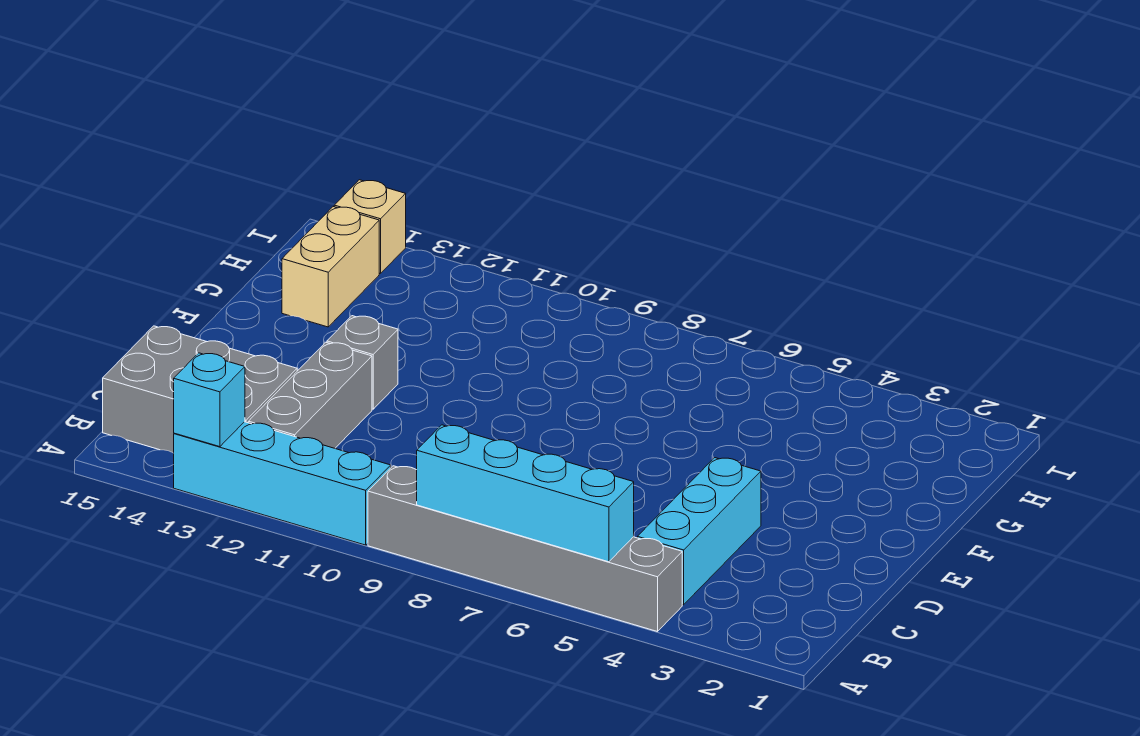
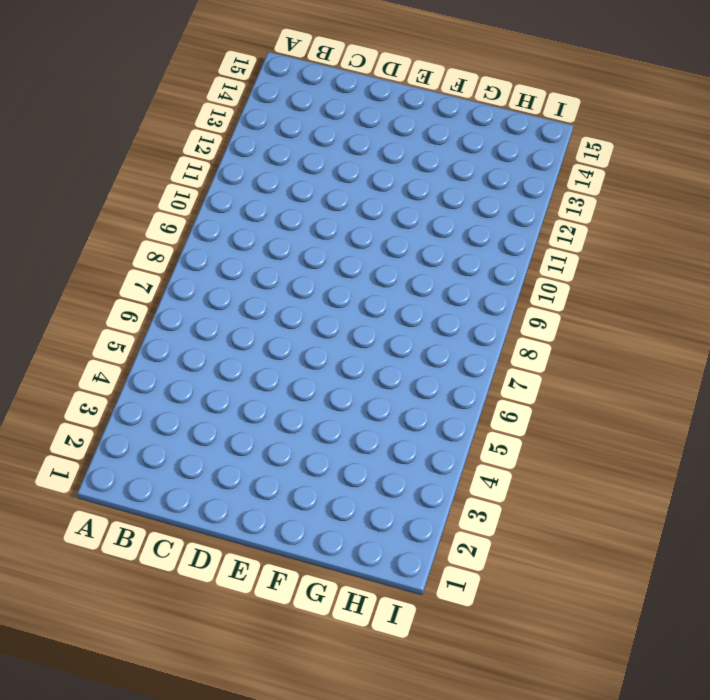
none -> grey 1x6 brick [368,466,682,632]
none -> cyan 1x4 brick [174,422,391,545]

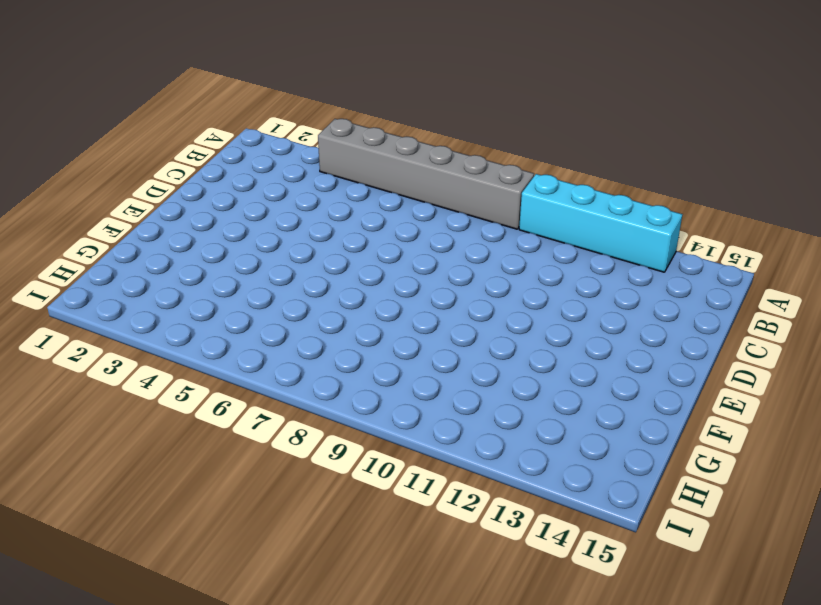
none -> cyan 1x3 brick [637,458,761,605]
none -> grey 1x3 brick [248,342,372,448]

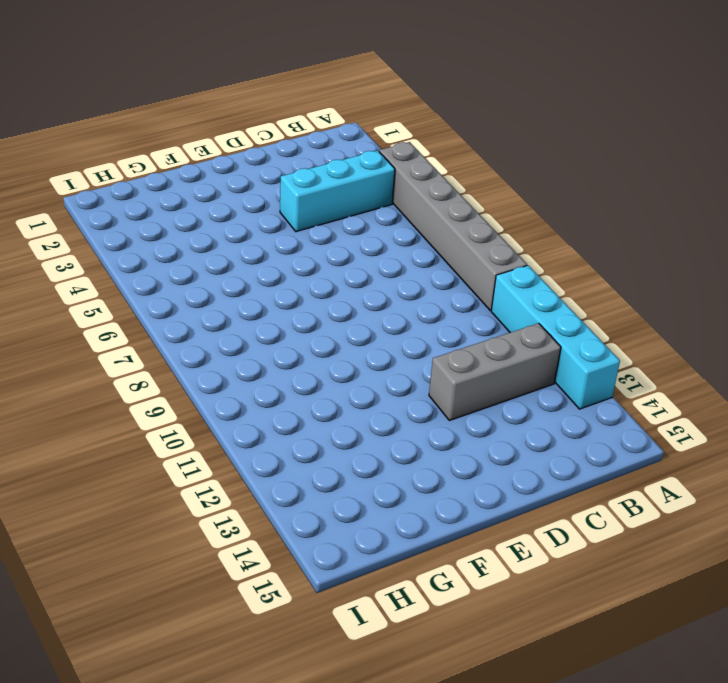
none -> grey 2x3 brick [103,326,297,453]
none -> grey 1x1 brick [327,316,398,409]

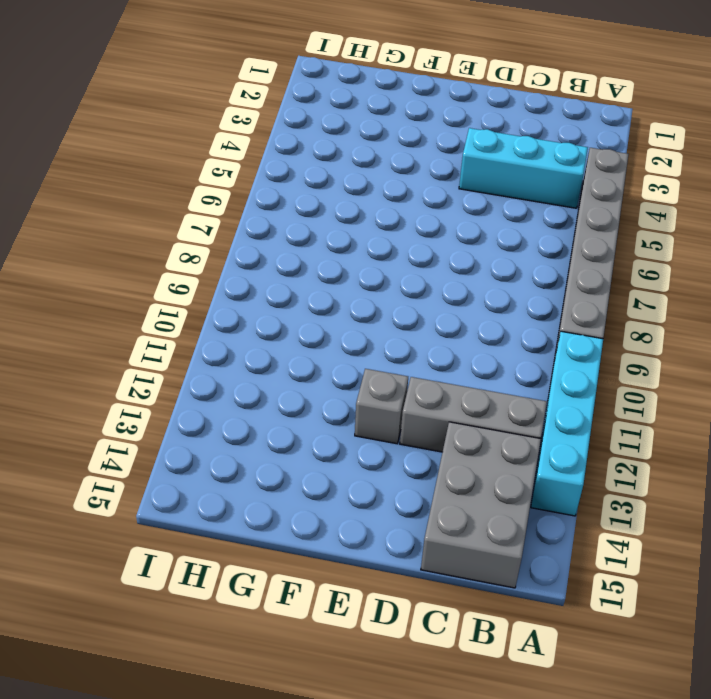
none -> tan 1x2 brick [282,207,379,327]
none -> tan 1x1 brick [334,180,406,274]

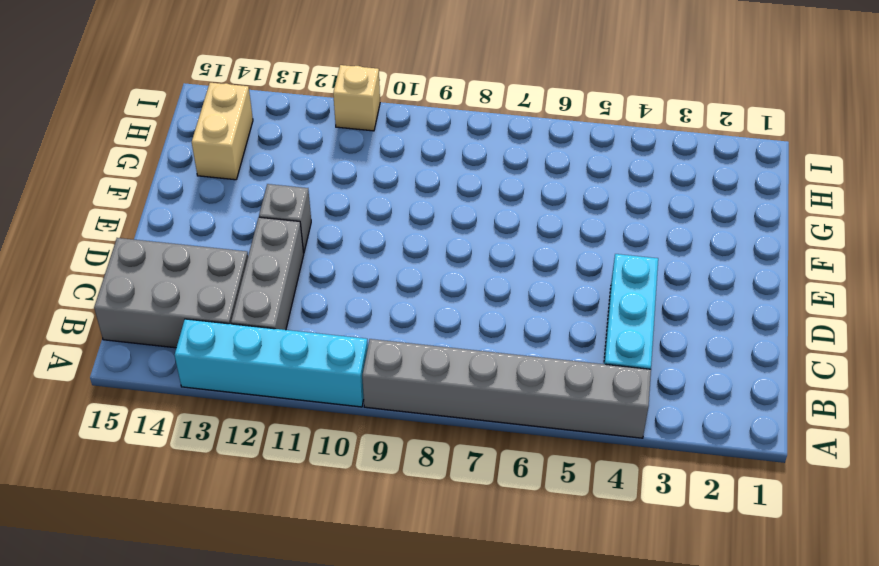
tan 1x1 brick [333,65,380,131] -> tan 1x1 brick moved to [334,180,406,274]
none -> cyan 1x4 brick [417,425,634,562]
none -> cyan 1x1 brick [174,353,245,447]

